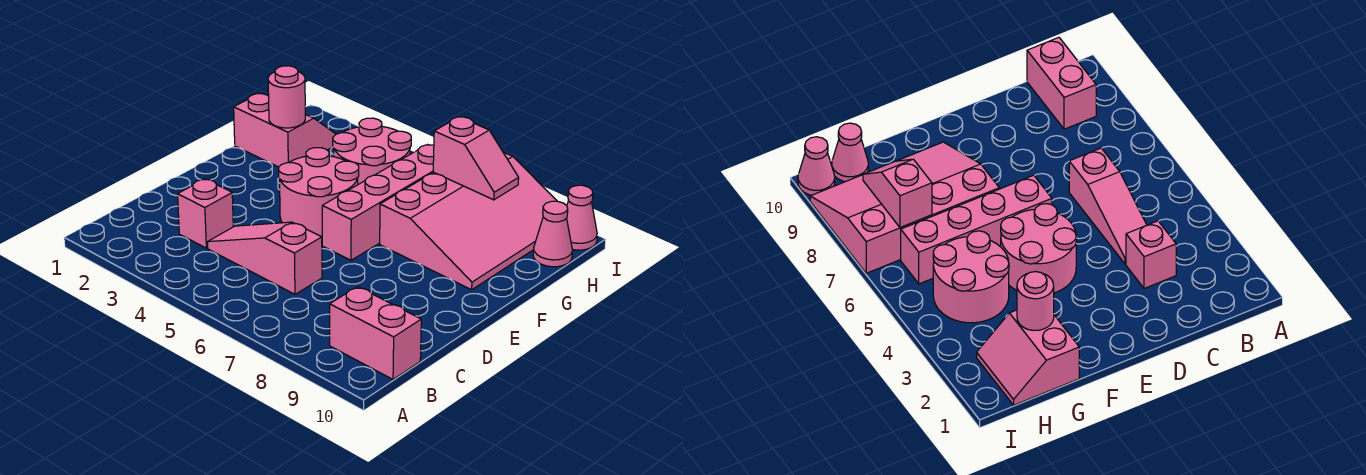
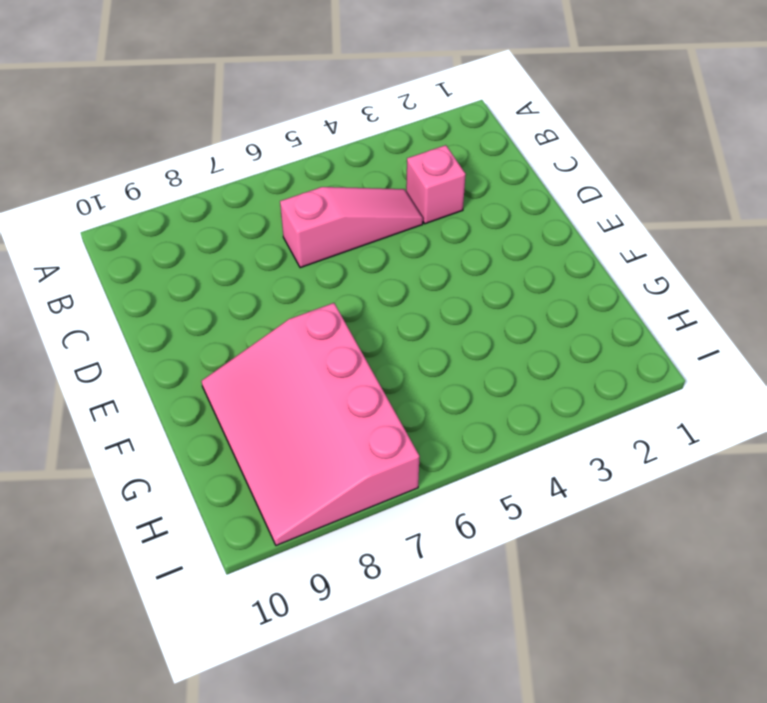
none -> pink 1x2 brick [330,287,421,379]
none -> pink 2x2 round brick [278,148,359,237]
none -> pink 1x4 brick [322,145,434,260]

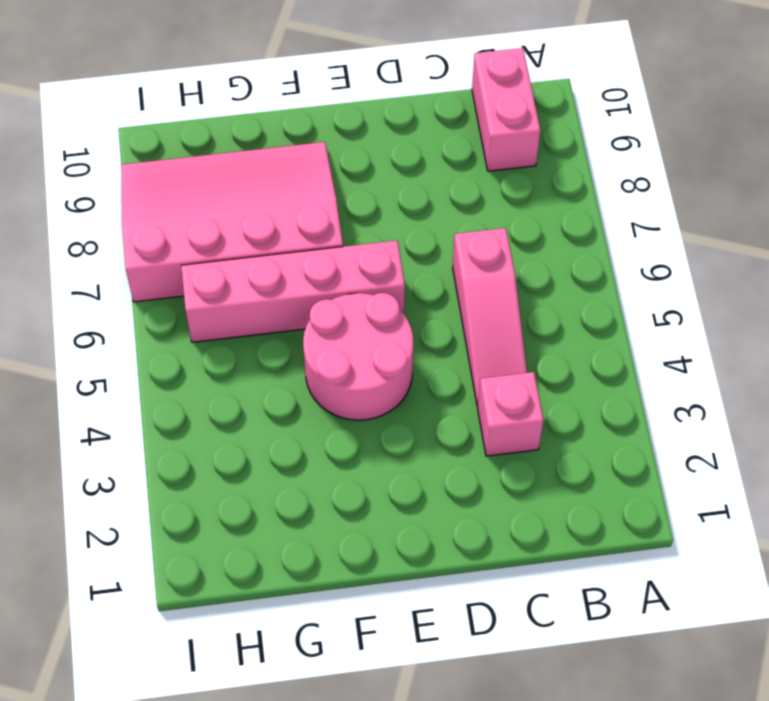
none -> pink 2x2 slope [234,94,336,167]
none -> pink 2x2 round brick [333,118,411,184]
none -> pink 1x1 cone [533,201,573,267]

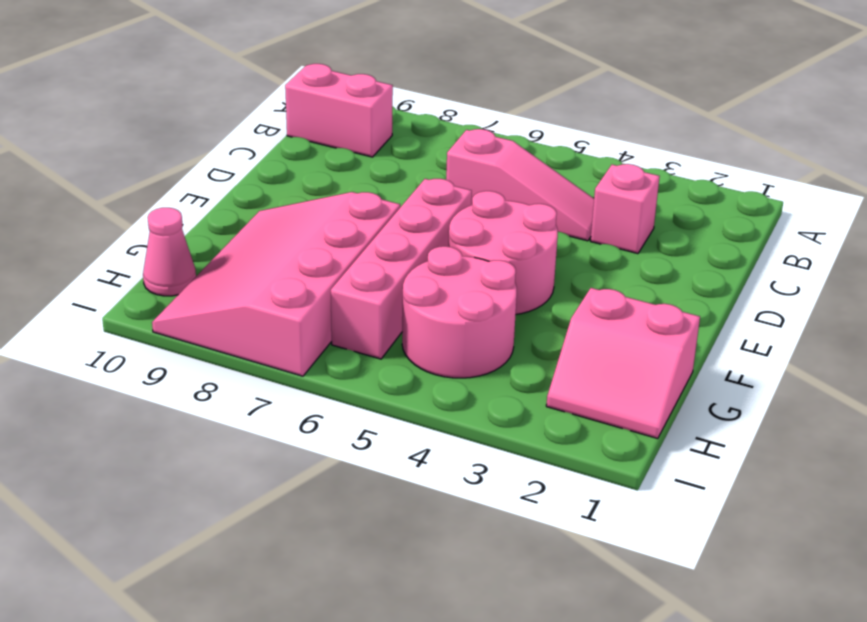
none -> pink 1x1 cone [567,185,597,250]
none -> pink 1x1 round brick [268,66,305,128]
none -> pink 1x2 slope [433,117,519,200]

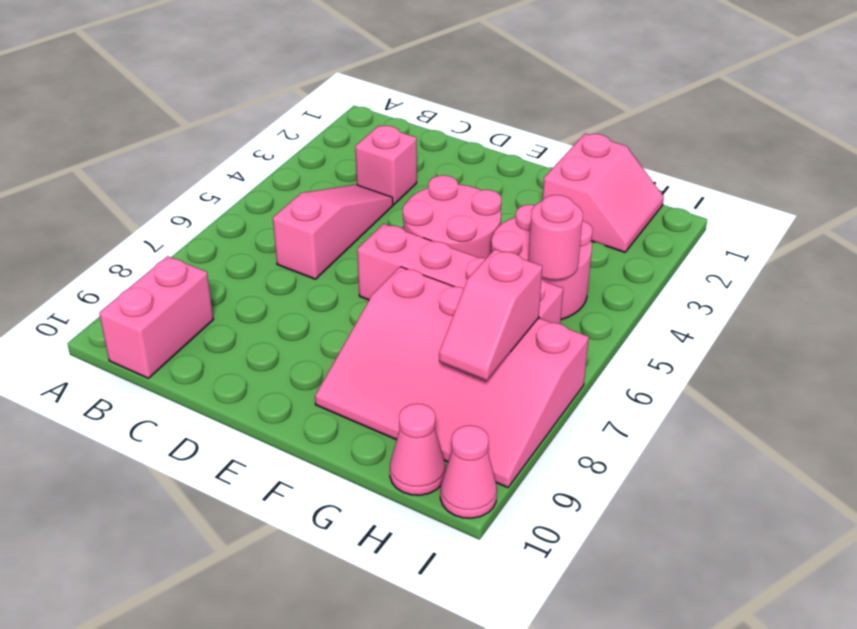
pink 1x1 round brick [528,195,583,280] -> pink 1x1 round brick moved to [268,66,305,128]

